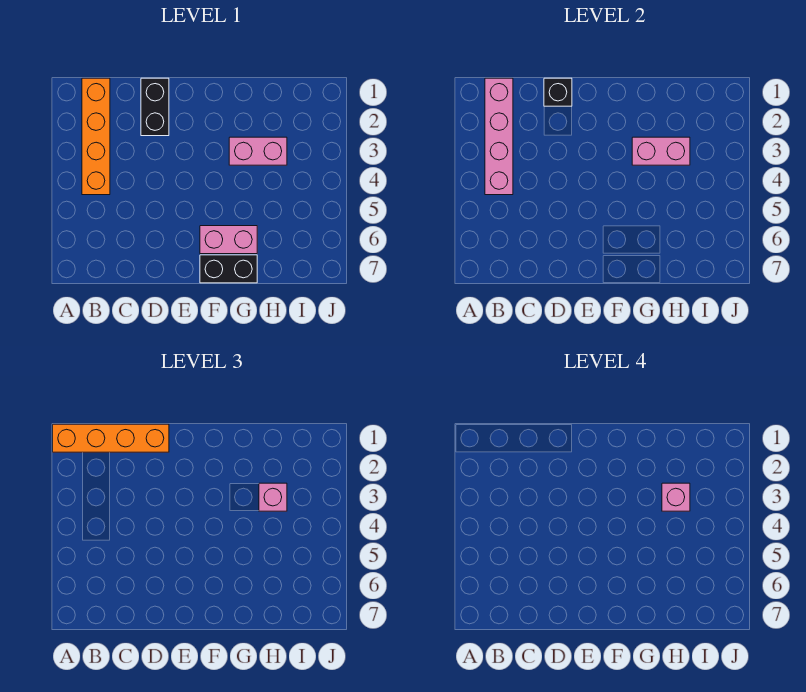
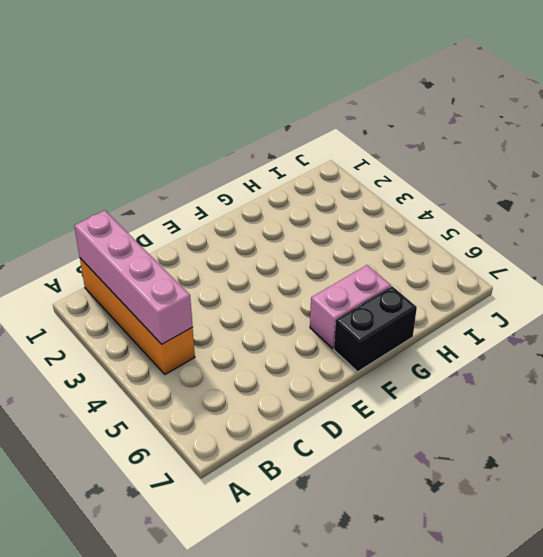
none -> black 1x2 brick [141,78,169,136]
none -> pink 1x2 brick [229,137,287,165]

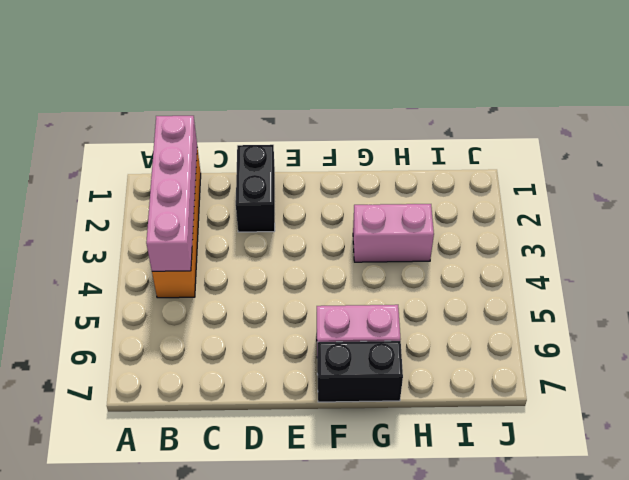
none -> black 1x1 brick [544,78,572,106]
none -> pink 1x2 brick [632,137,690,165]

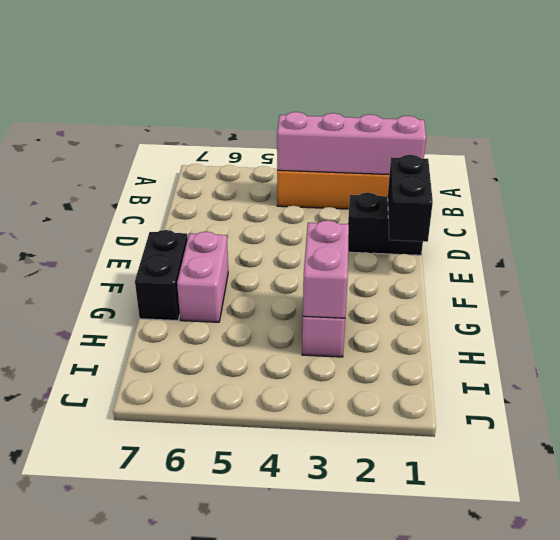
black 1x2 brick [388,155,433,242] -> black 1x1 brick [544,78,572,106]
none -> orange 1x4 brick [53,424,169,452]
none -> pink 1x1 brick [259,483,287,511]

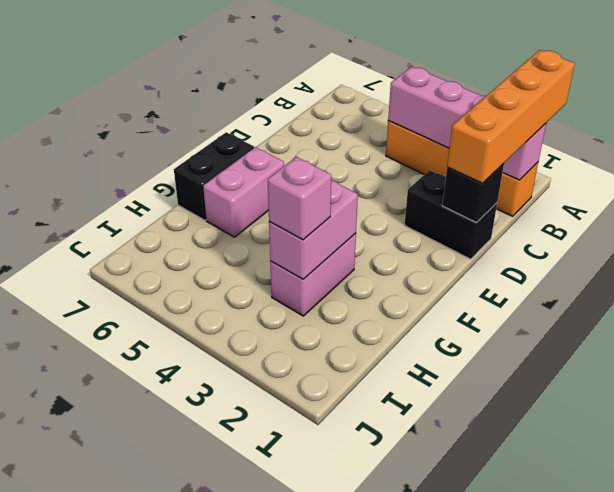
none -> pink 1x1 brick [662,483,690,511]

